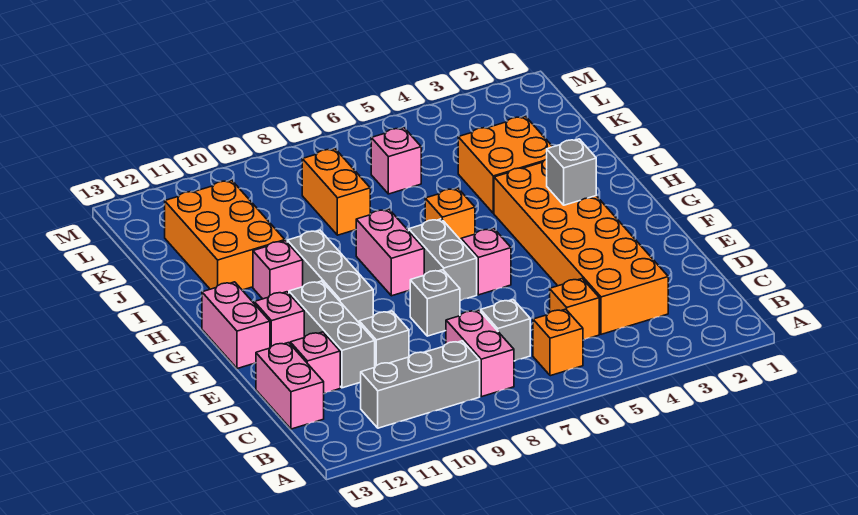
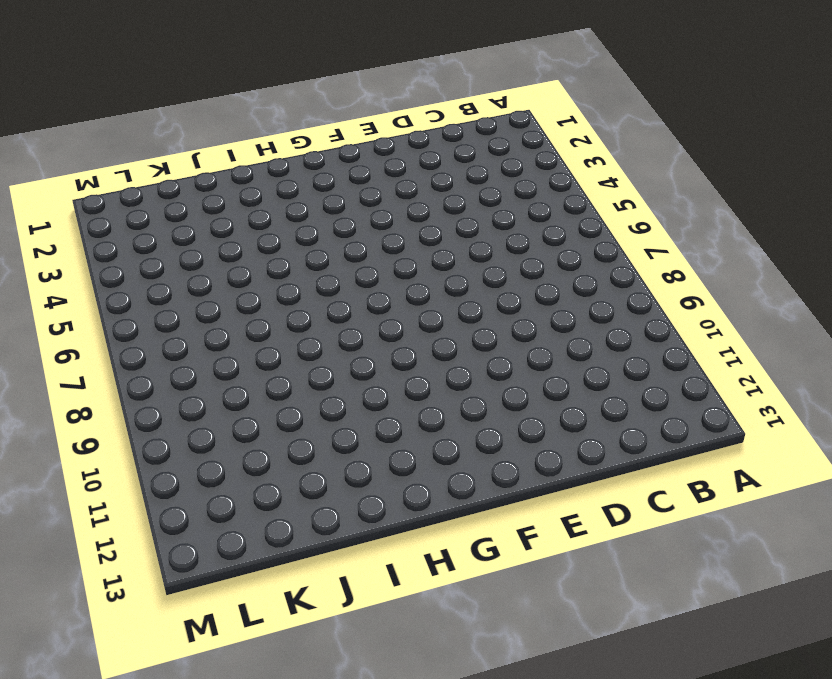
none -> orange 1x1 brick [533,309,583,376]
none -> pink 1x2 brick [446,310,514,397]
none -> grey 1x3 brick [361,341,480,428]

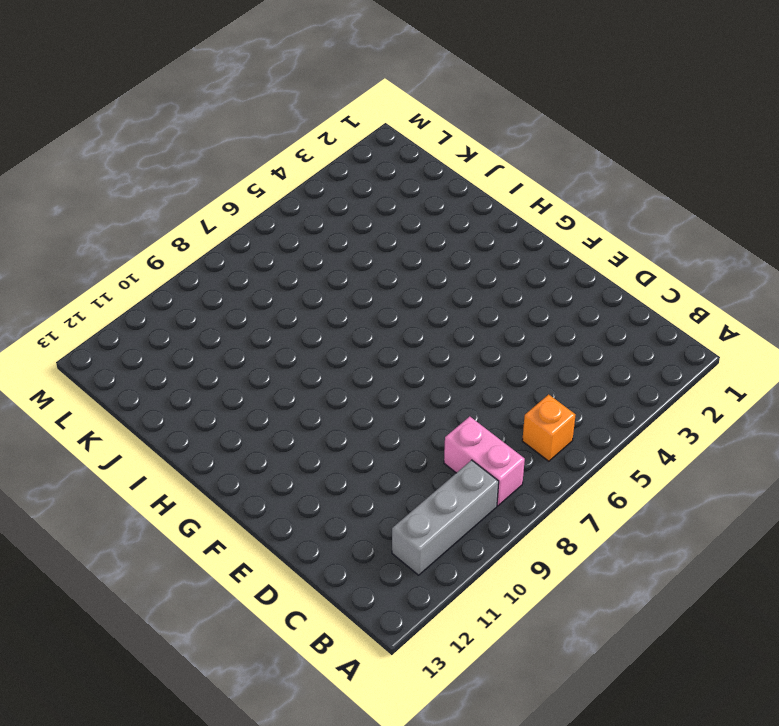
none -> orange 2x6 brick [494,159,668,334]
none -> orange 1x1 brick [550,279,599,340]
none -> grey 1x1 brick [481,300,530,361]

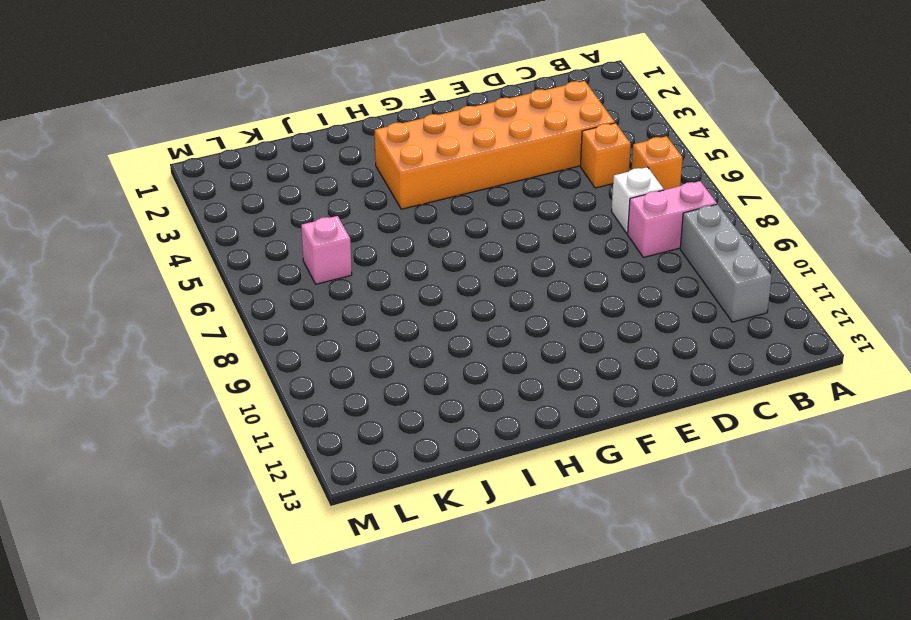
white 1x1 brick [612,167,664,234] -> grey 1x1 brick [481,300,530,361]
none -> pink 1x2 brick [256,343,324,429]
none -> grey 1x1 brick [359,311,409,367]
none -> grey 1x3 brick [289,281,375,388]

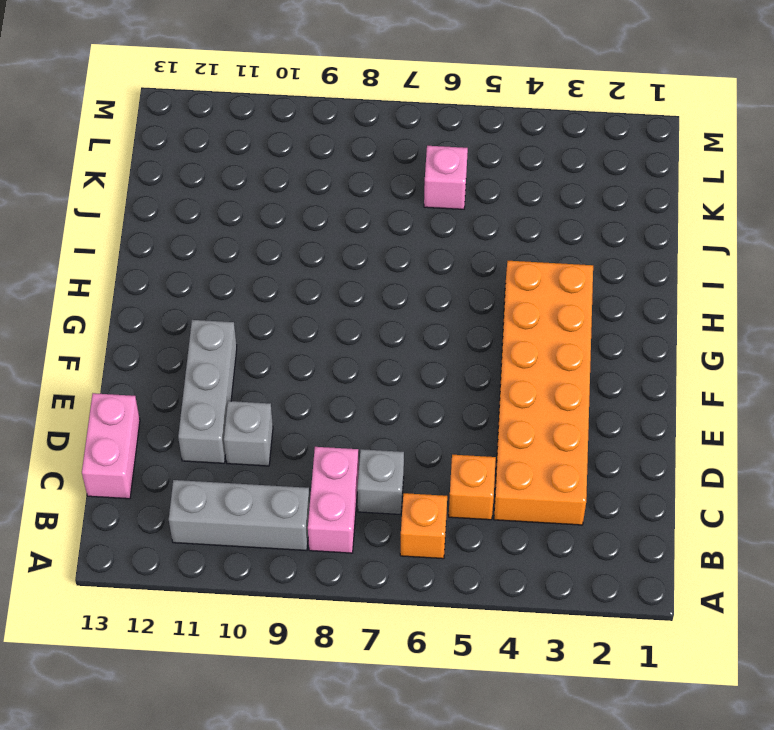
none -> pink 1x1 brick [290,332,340,393]
none -> grey 1x1 brick [410,270,460,336]
none -> pink 1x1 brick [461,229,511,295]

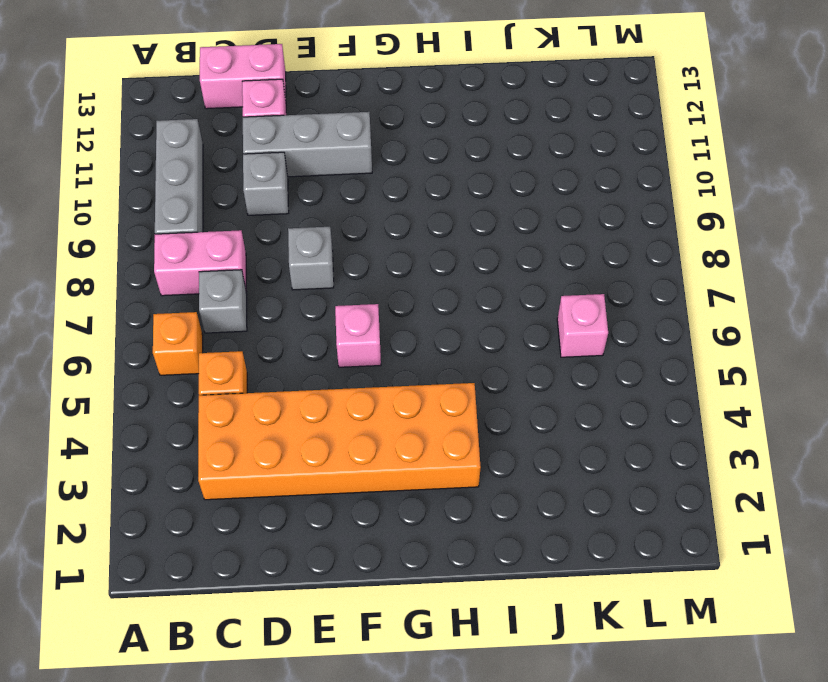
none -> grey 1x2 brick [409,219,477,301]
none -> grey 1x3 brick [287,230,373,322]
none -> pink 1x1 brick [254,292,304,348]

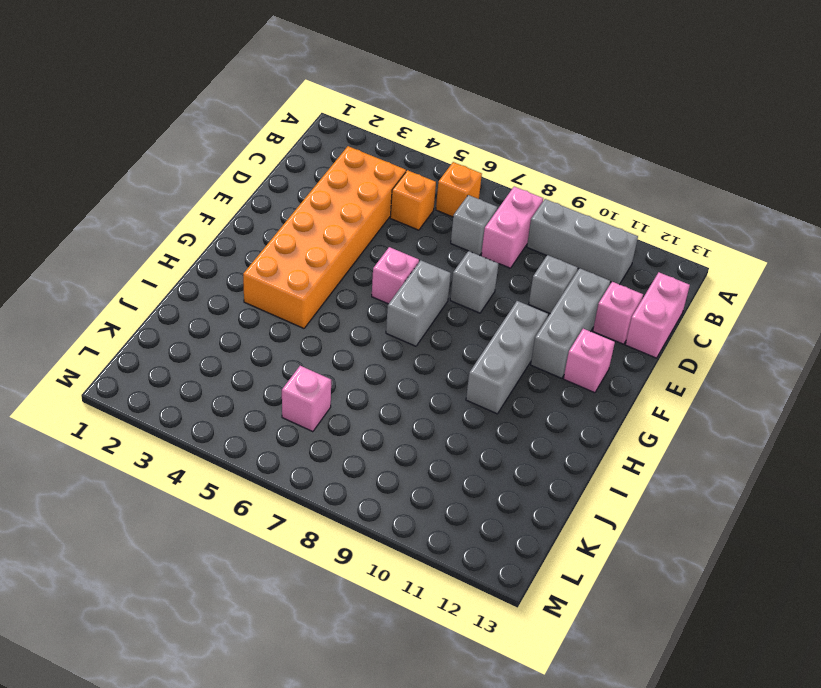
none -> pink 1x2 brick [202,282,270,369]
none -> pink 1x2 brick [356,209,424,296]
none -> orange 1x1 brick [425,188,475,240]

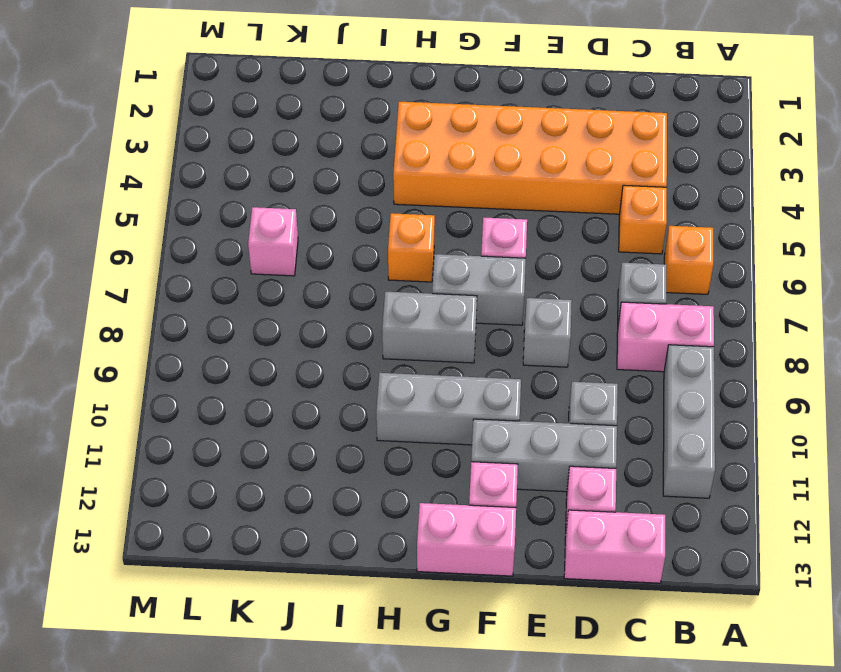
grey 1x2 brick [382,292,477,363] -> pink 1x2 brick [356,209,424,296]
none -> pink 1x1 brick [253,241,303,299]
none -> orange 2x2 brick [458,116,553,213]
none -> orange 2x3 brick [165,180,285,290]

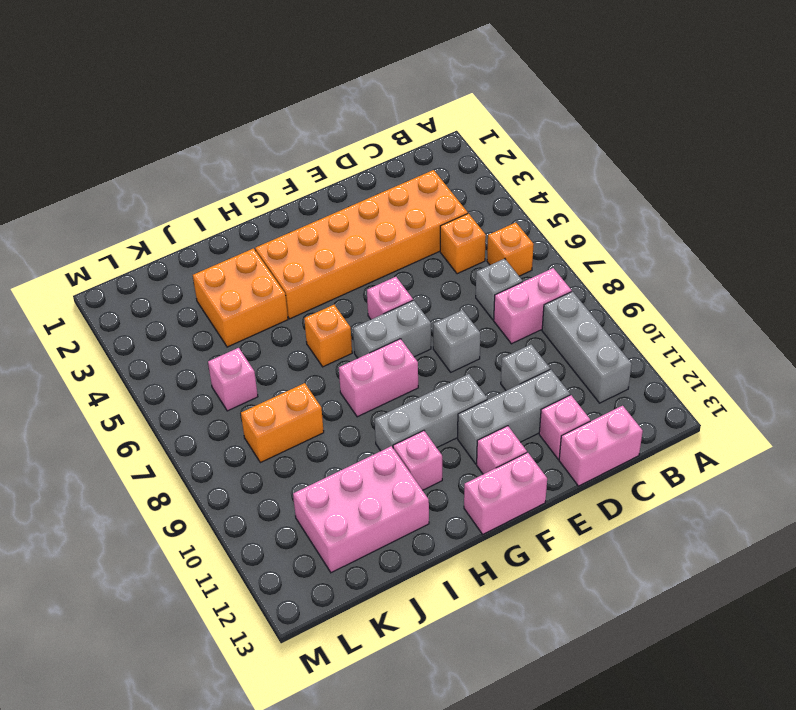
pink 2x3 brick [293,446,429,573] -> orange 2x3 brick [165,180,285,290]
none -> grey 1x1 brick [547,139,596,205]

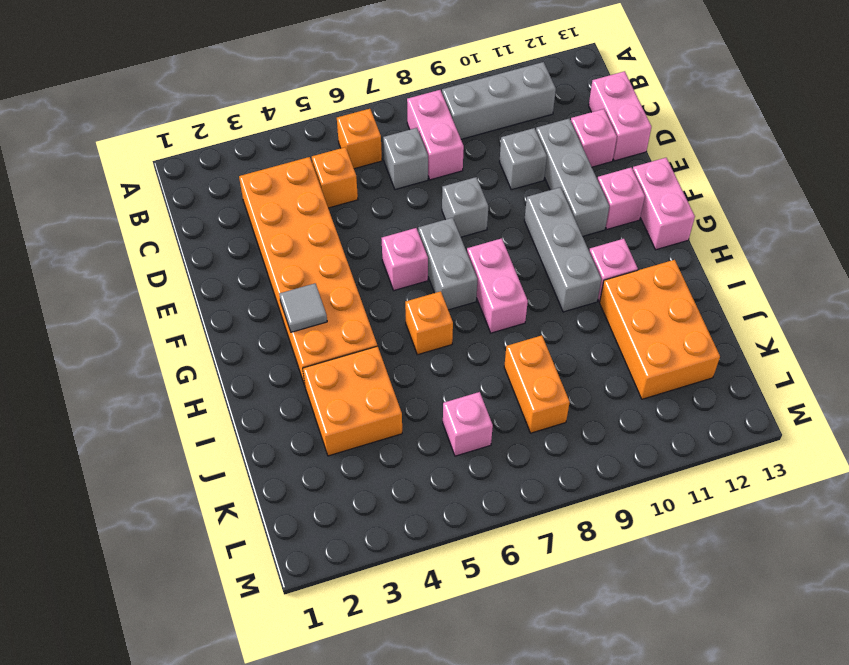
grey 1x1 tile [279,283,327,332] -> grey 1x1 brick [547,139,596,205]

